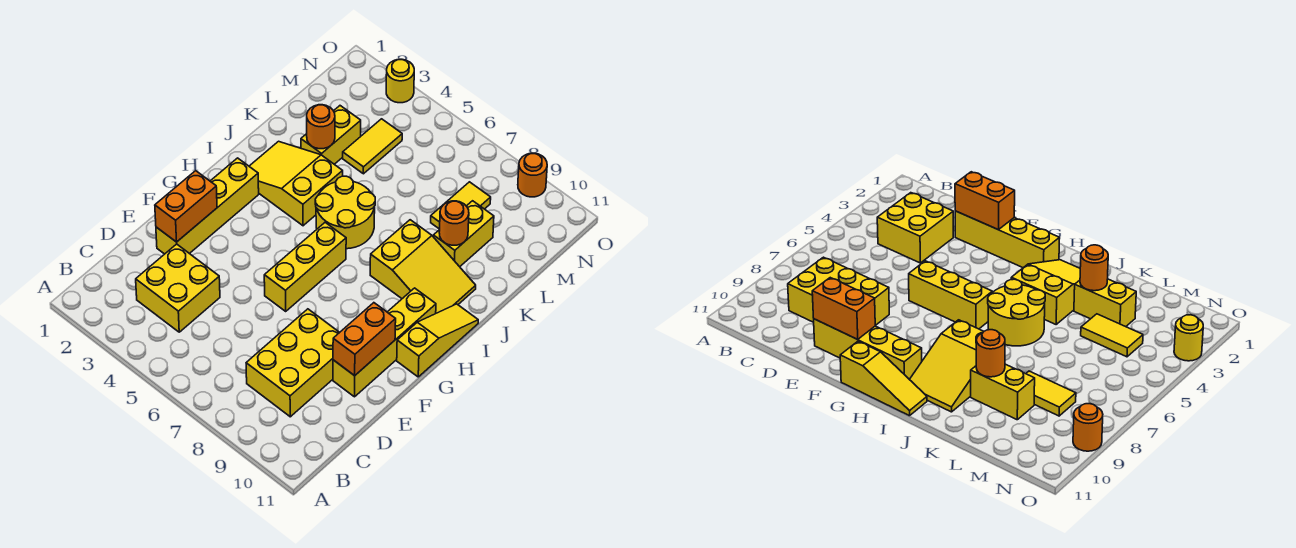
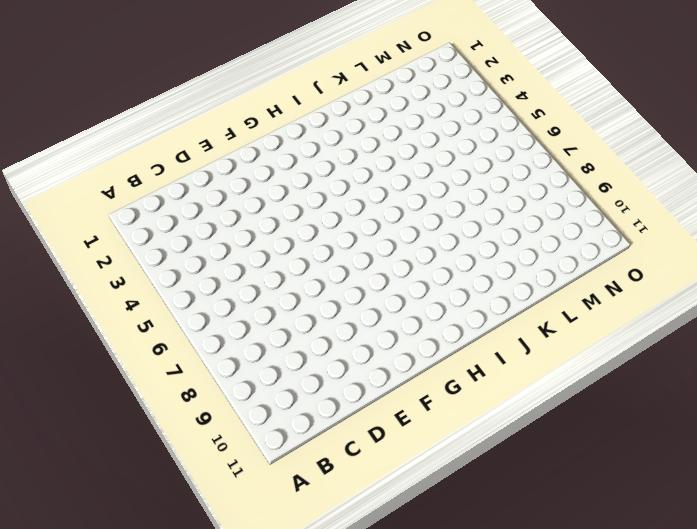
none -> yellow 2x2 brick [136,244,220,332]
none -> yellow 2x3 brick [246,309,340,417]
none -> yellow 1x4 brick [156,158,259,254]

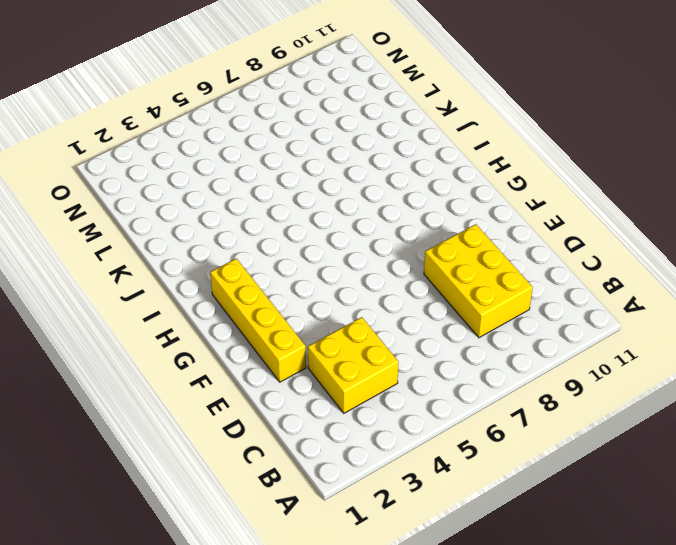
none -> yellow 1x4 brick [333,288,436,397]
none -> yellow 1x3 brick [264,223,346,311]
none -> yellow 1x3 slope [397,304,478,377]

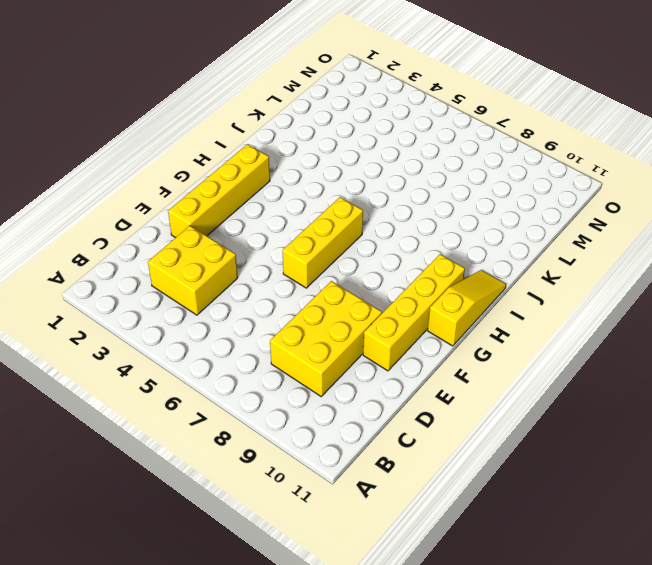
none -> yellow 2x3 slope [249,141,343,226]
none -> yellow 2x2 round brick [315,176,375,249]
none -> yellow 2x3 slope [370,220,476,313]

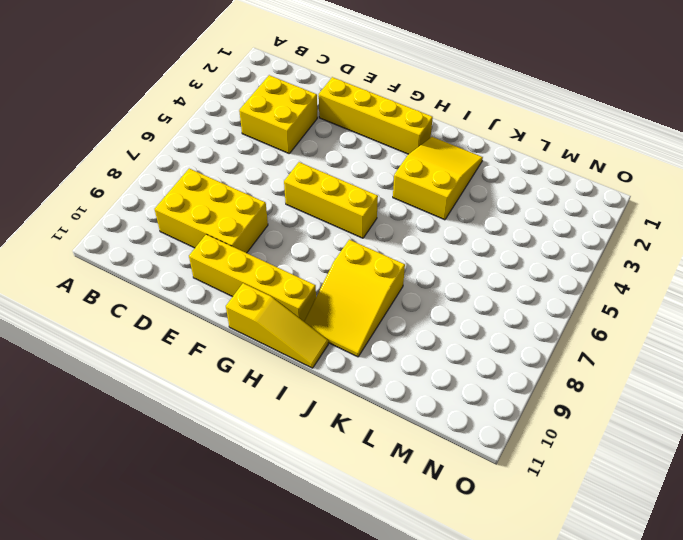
none -> yellow 2x2 round brick [315,176,375,249]
none -> yellow 1x2 brick [301,106,361,164]
none -> yellow 1x2 brick [433,201,494,267]

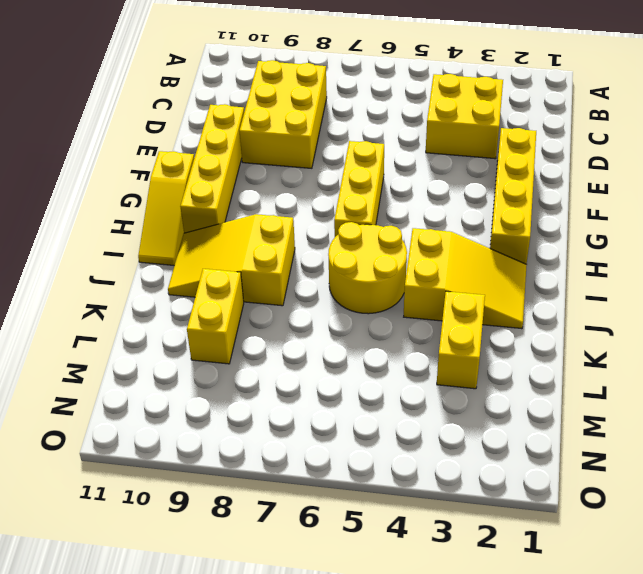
none -> yellow 1x2 tile [343,119,402,174]
none -> yellow 1x2 tile [431,182,491,229]
none -> yellow 1x1 round brick [386,59,414,103]

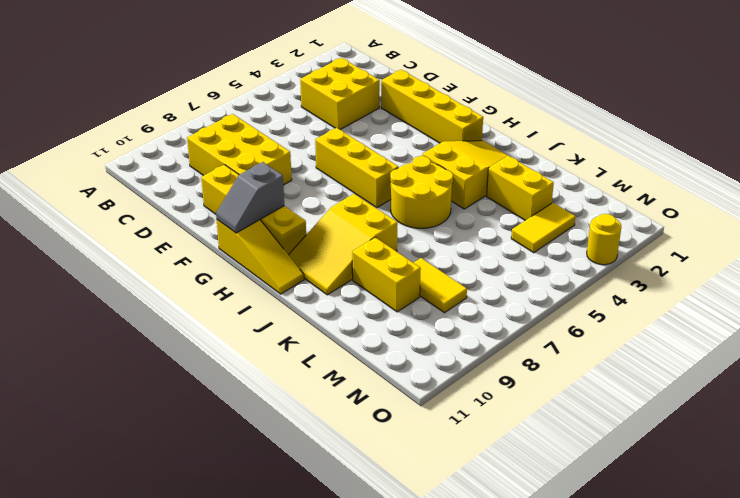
grey 1x2 slope [216,162,284,233] -> none
yellow 1x2 tile [511,203,576,253] -> yellow 1x2 tile turned to [343,119,402,174]
none -> orange 1x1 round brick [518,153,547,197]
none -> orange 1x2 brick [155,171,217,242]
none -> orange 1x2 brick [333,303,396,376]

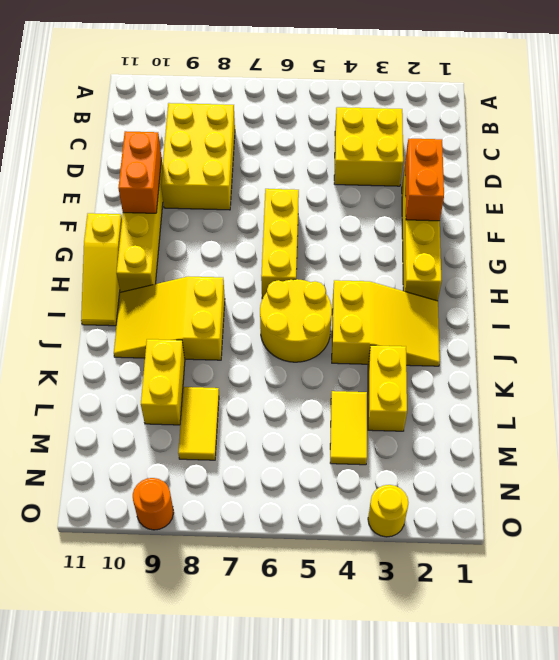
none -> orange 1x1 round brick [307,105,335,149]
none -> orange 1x1 round brick [439,201,469,245]

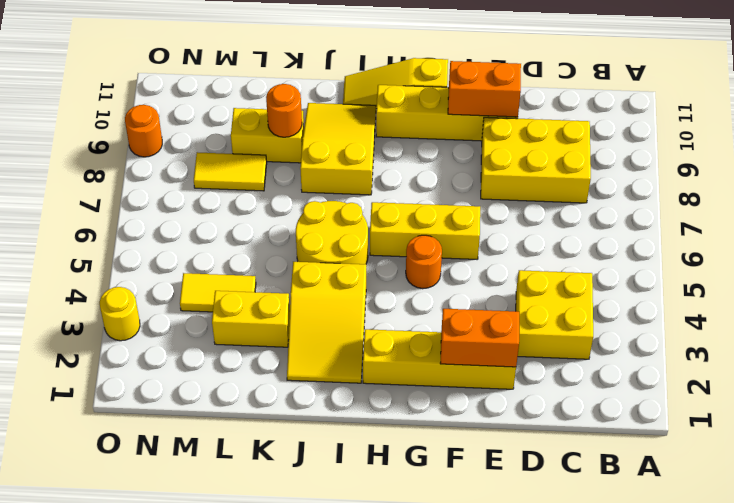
orange 1x1 round brick [406,235,442,289] -> orange 1x1 round brick moved to [307,105,335,149]

